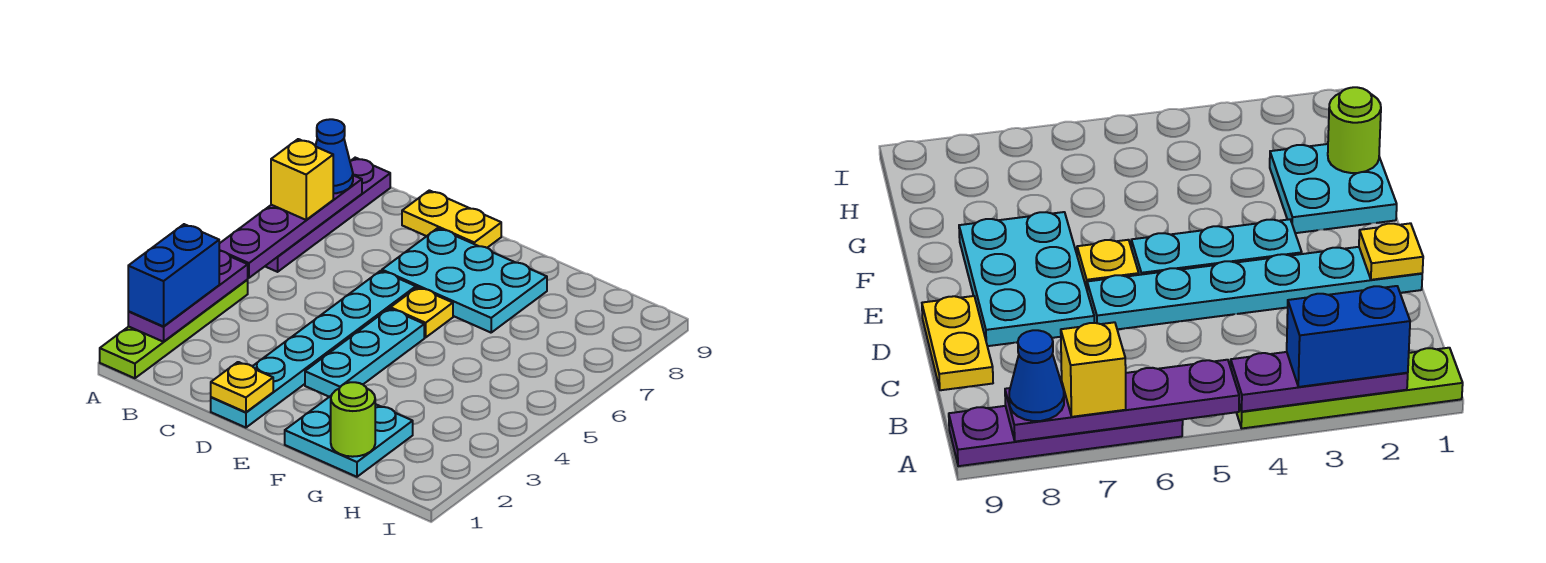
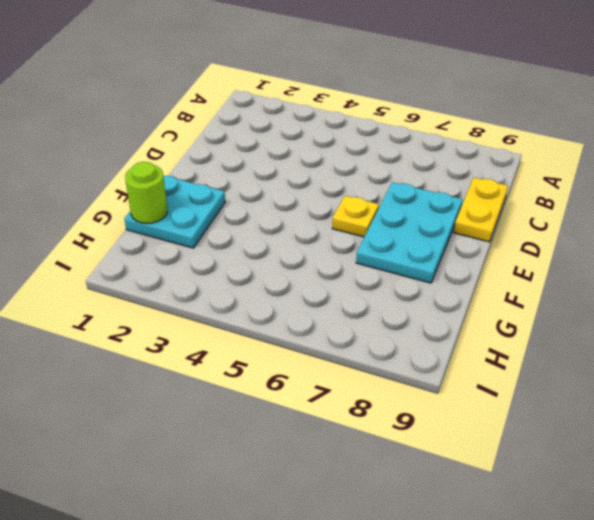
none -> lime 1x4 plate [100,280,248,378]
none -> purple 1x4 plate [265,158,390,272]
none -> cyan 1x6 plate [211,271,416,428]

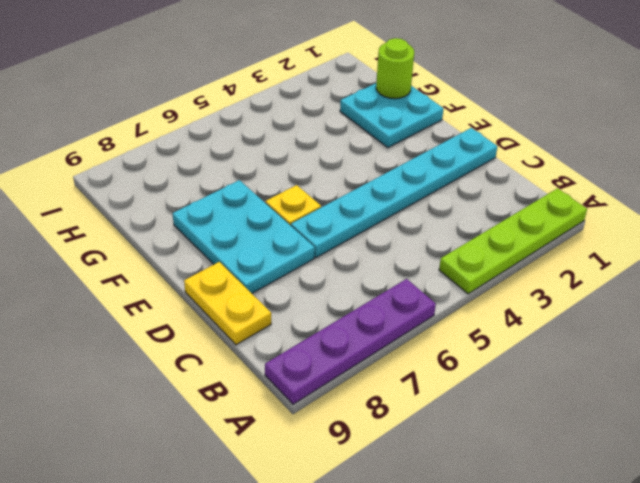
none -> cyan 1x3 plate [305,308,424,397]
none -> purple 1x3 plate [128,251,248,342]
none -> purple 1x4 plate [219,175,362,278]

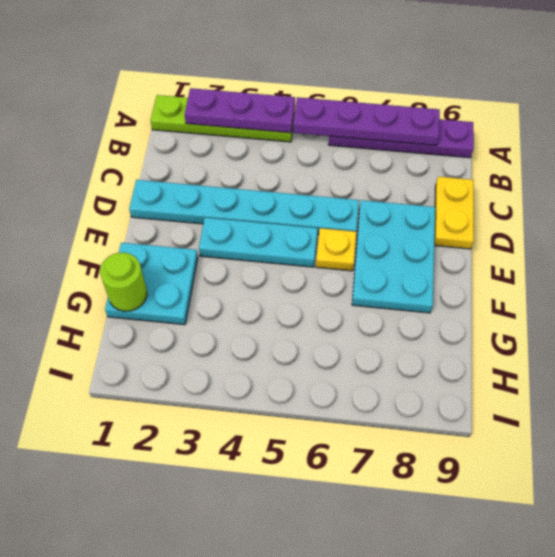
none -> yellow 1x1 plate [211,362,273,412]
none -> blue 1x2 brick [128,224,219,326]
none -> yellow 1x1 brick [271,139,333,220]

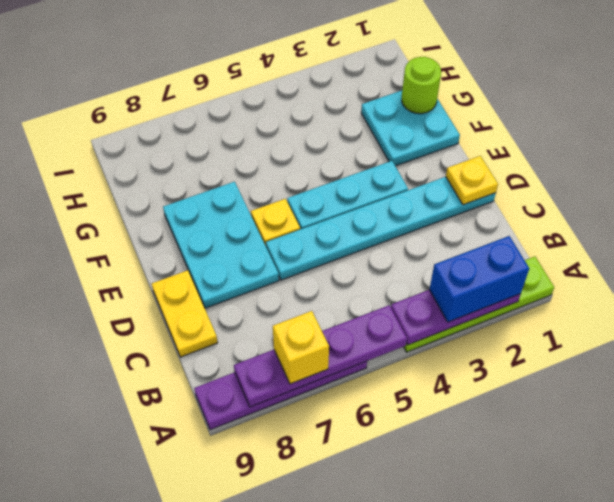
none -> blue 1x1 cone [315,119,353,193]

